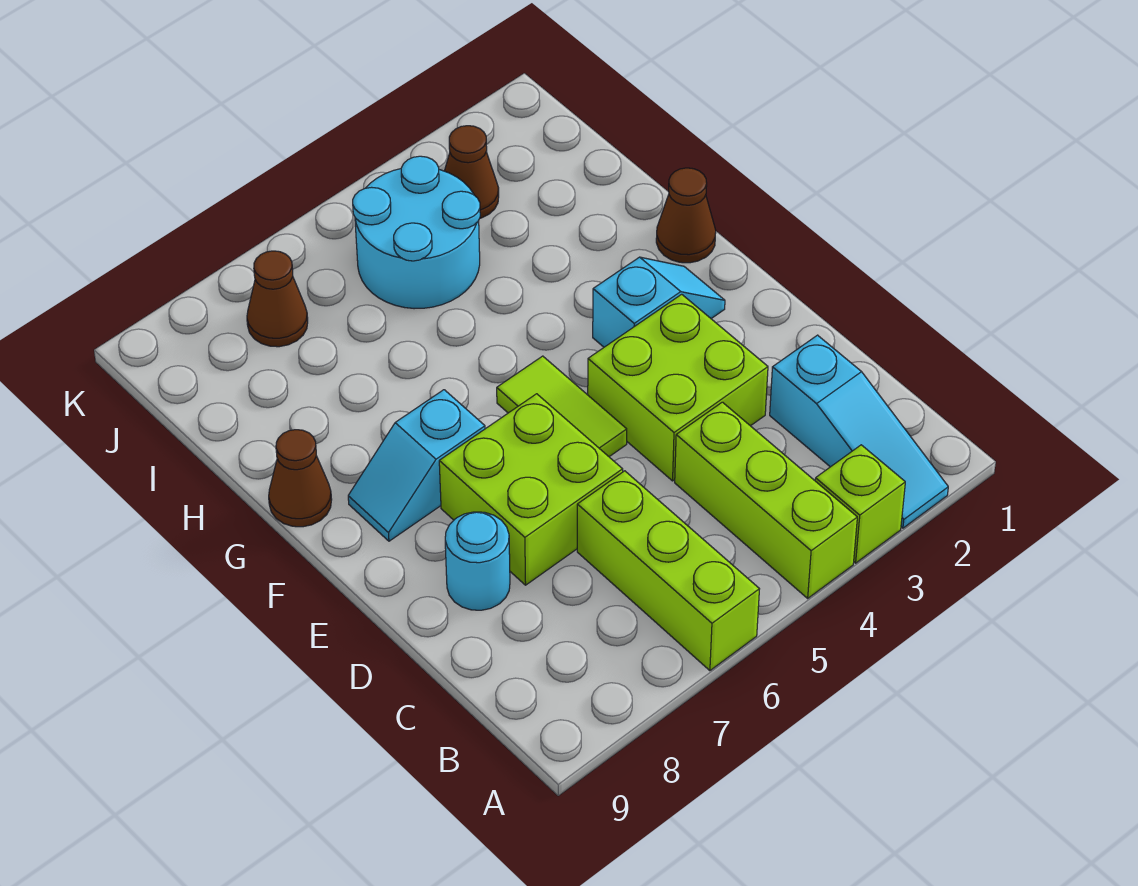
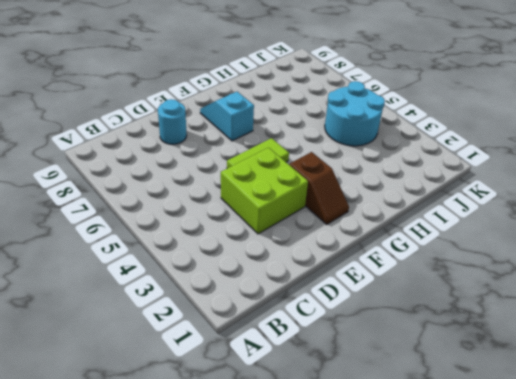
brown 1x2 slope [289,152,349,224] -> cyan 1x2 slope [593,257,725,347]
none -> cyan 1x3 slope [770,335,948,528]
none -> lime 1x1 brick [815,445,905,563]
none -> lime 1x3 brick [675,402,857,598]

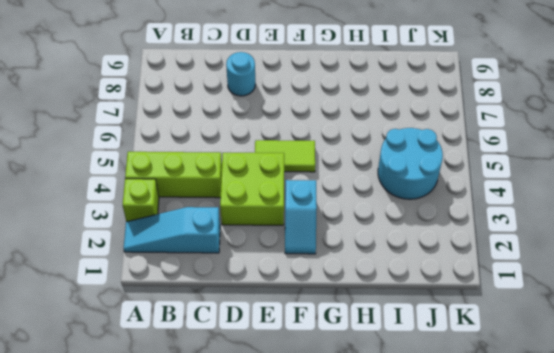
none -> lime 1x3 brick [577,471,759,671]
none -> lime 2x2 brick [439,394,623,585]
none -> cyan 1x2 slope [348,390,485,541]

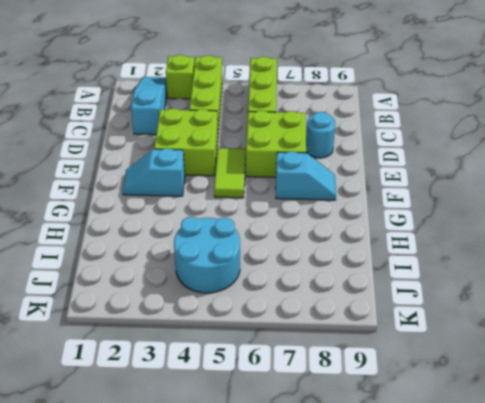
none -> brown 1x1 cone [656,168,716,263]
none -> brown 1x1 cone [269,430,332,527]
none -> brown 1x1 cone [445,126,499,218]

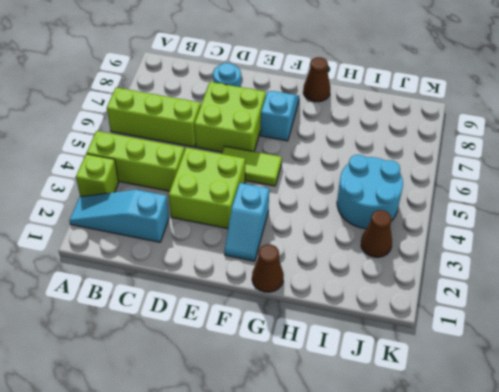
none -> brown 1x1 cone [247,251,308,347]

